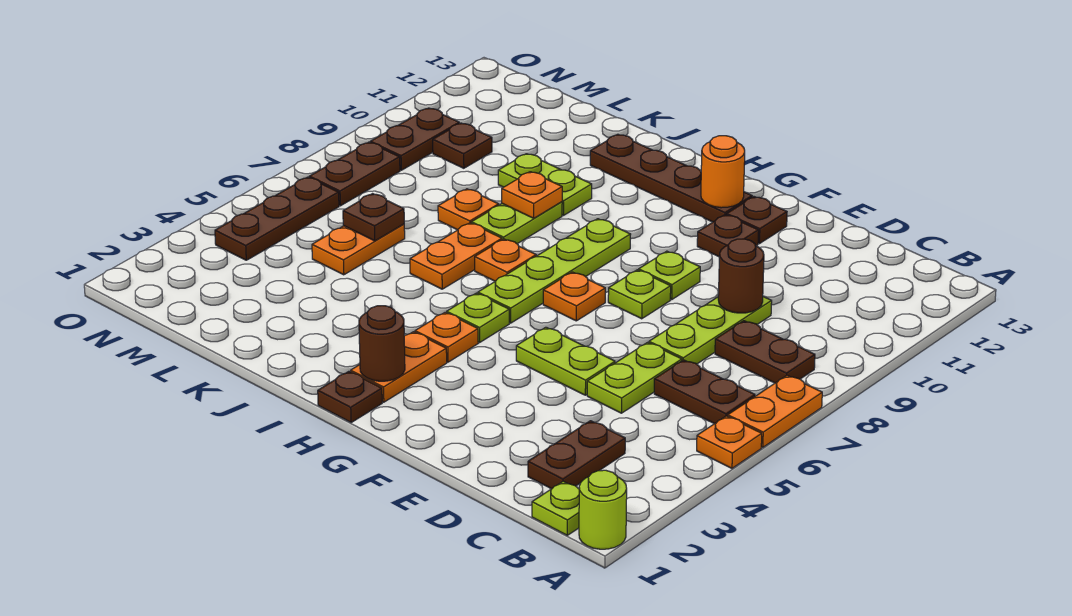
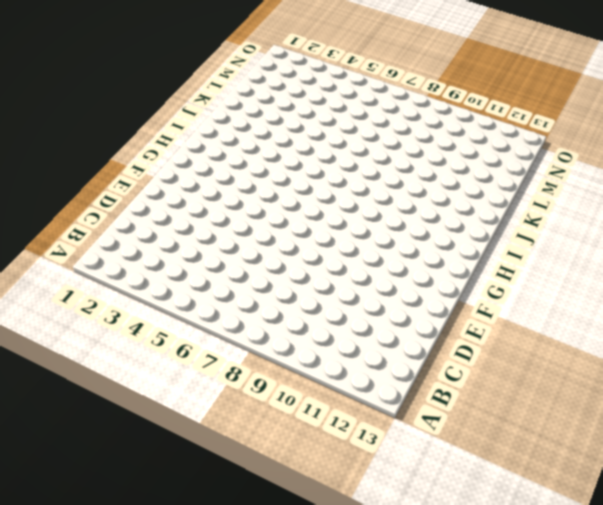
none -> lime 1x1 round brick [579,470,627,549]
none -> orange 1x1 plate [697,416,762,468]
none -> orange 1x2 plate [728,375,822,447]
none -> lime 1x1 plate [532,481,579,535]

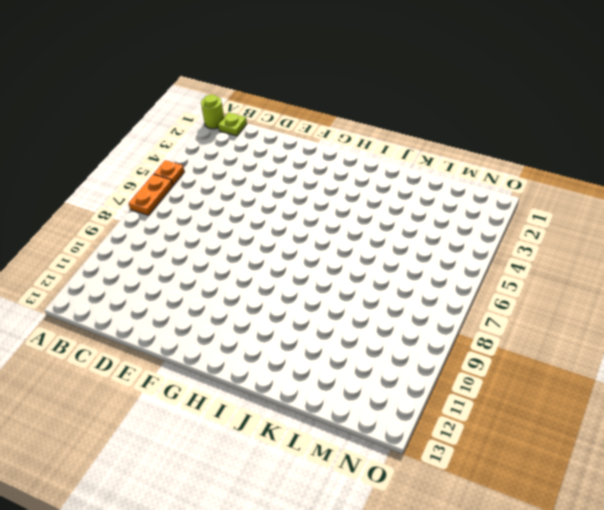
none -> brown 1x2 plate [654,360,755,424]
none -> brown 1x2 plate [715,321,815,383]
none -> brown 1x2 plate [528,421,625,489]
none -> lime 1x2 plate [587,342,682,413]

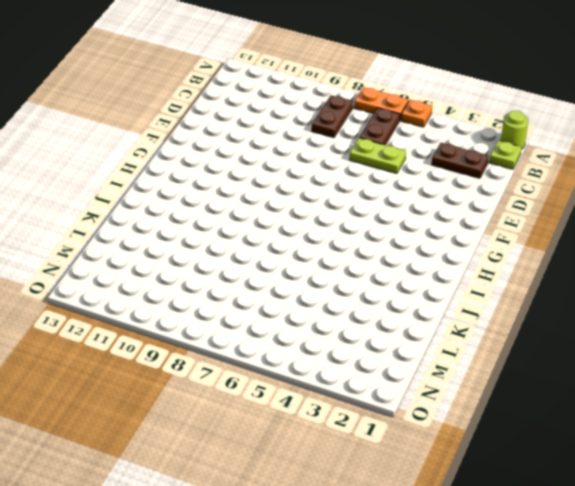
none -> lime 1x3 plate [649,297,772,364]
none -> lime 1x2 plate [516,327,615,395]
none -> lime 1x1 plate [608,270,671,319]
none -> lime 1x1 plate [639,251,700,299]

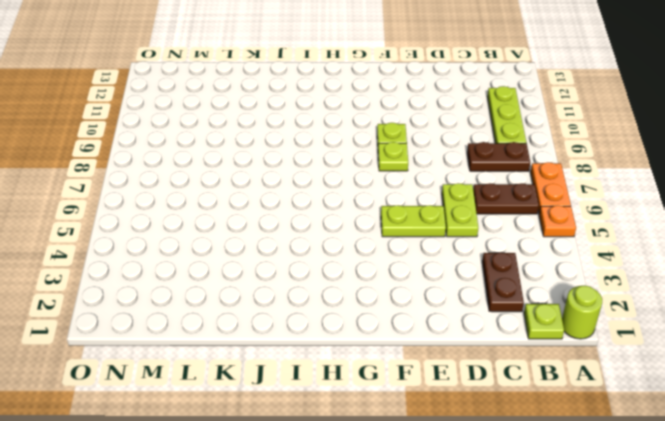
lime 1x3 plate [487,86,526,143] -> lime 1x3 plate moved to [649,297,772,364]
none -> brown 1x1 plate [697,215,759,257]
none -> brown 1x1 plate [727,197,787,244]
none -> orange 1x1 plate [543,272,605,321]
none -> brown 1x4 plate [590,134,752,222]

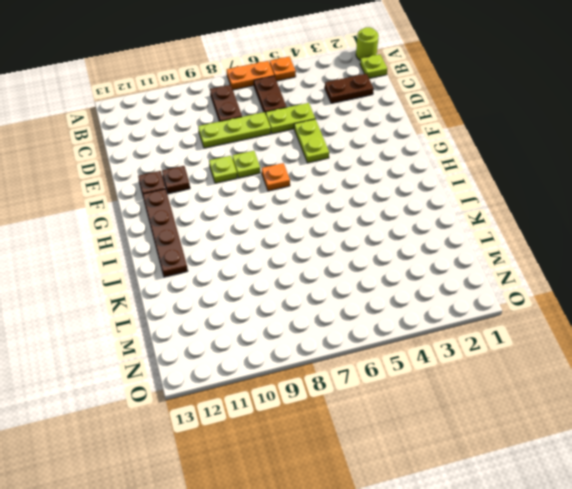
none -> brown 1x1 plate [318,371,382,422]
none -> orange 1x2 plate [351,332,447,402]
none -> orange 1x1 plate [415,312,478,362]
none -> lime 1x1 plate [447,293,509,342]

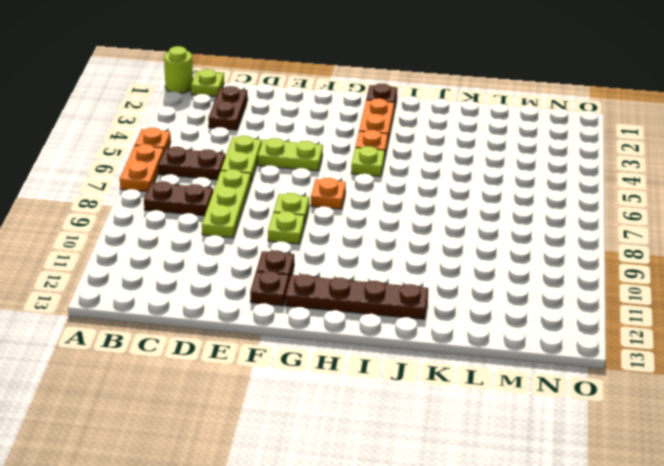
none -> lime 1x4 plate [478,219,631,323]
none -> orange 1x1 plate [475,239,536,281]
none -> orange 1x2 plate [410,223,502,289]
none -> lime 1x2 plate [471,202,562,244]

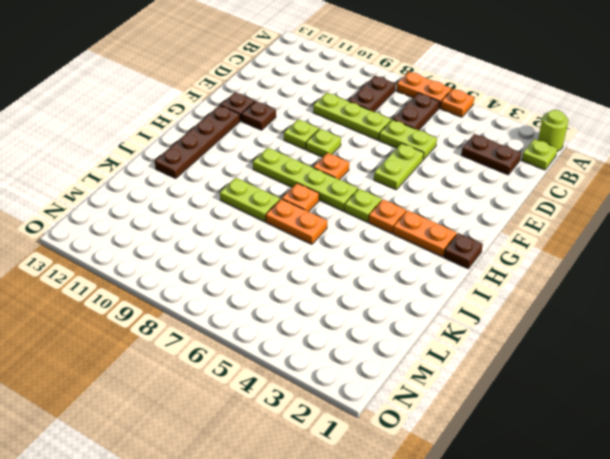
none -> lime 1x2 plate [498,154,592,215]
none -> orange 1x1 plate [438,189,499,230]
none -> orange 1x2 plate [312,224,405,275]
none -> brown 1x1 plate [433,123,492,168]

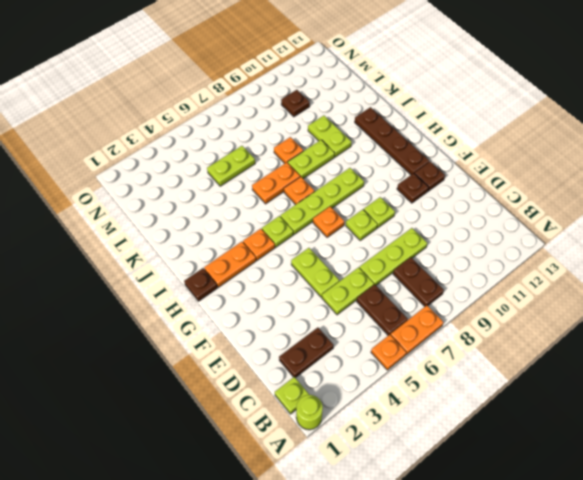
lime 1x2 plate [207,146,255,186] -> orange 1x2 plate [312,224,405,275]
none -> brown 1x3 plate [215,177,339,260]
none -> brown 1x2 plate [309,142,400,206]
none -> brown 1x2 plate [370,108,459,170]
none -> brown 1x1 round brick [718,239,764,313]

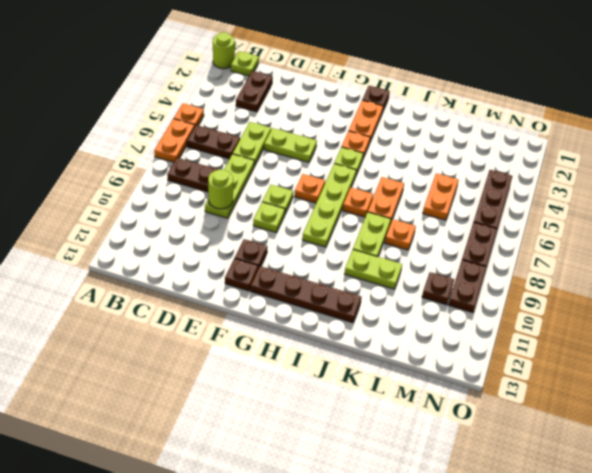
lime 1x1 round brick [208,169,233,209] -> brown 1x1 round brick [718,239,764,313]
none -> orange 1x1 round brick [701,136,745,208]
none -> brown 1x1 round brick [359,306,405,381]
none -> orange 1x1 plate [502,172,562,218]
none -> brown 1x1 plate [343,194,404,241]

